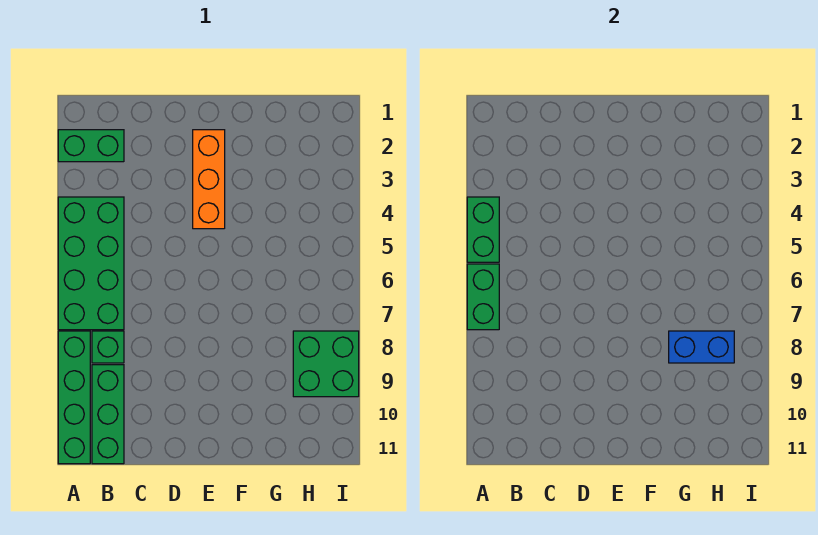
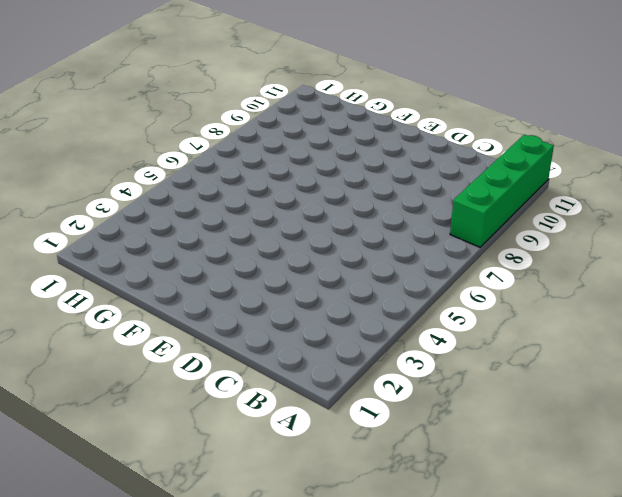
none -> green 1x2 brick [58,130,124,162]
none -> green 2x4 brick [58,197,124,330]

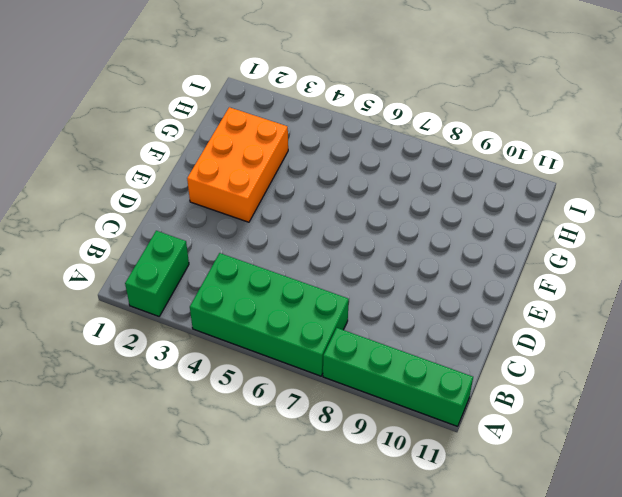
orange 2x3 brick [187,107,288,222] -> orange 1x3 brick [193,130,225,229]
none -> green 1x1 brick [92,331,124,363]
none -> green 1x3 brick [92,365,124,464]

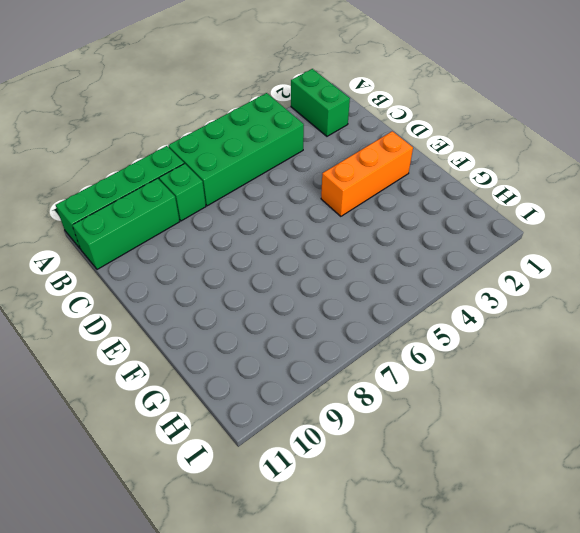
none -> green 2x2 brick [293,331,359,397]
none -> green 1x2 brick [467,197,499,262]

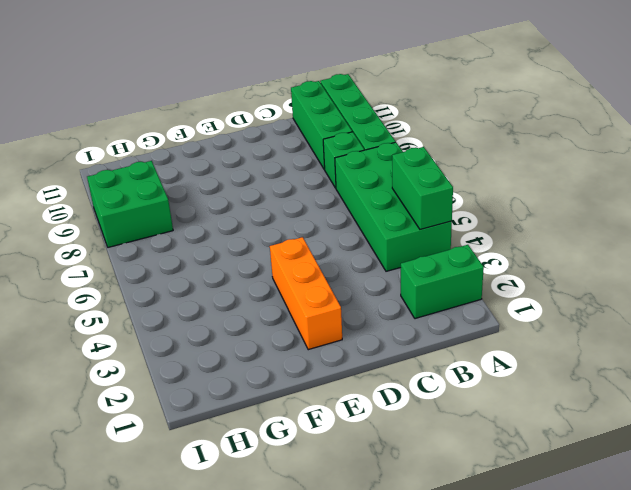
none -> green 1x2 brick [467,264,499,330]
none -> blue 1x2 brick [669,331,734,363]

